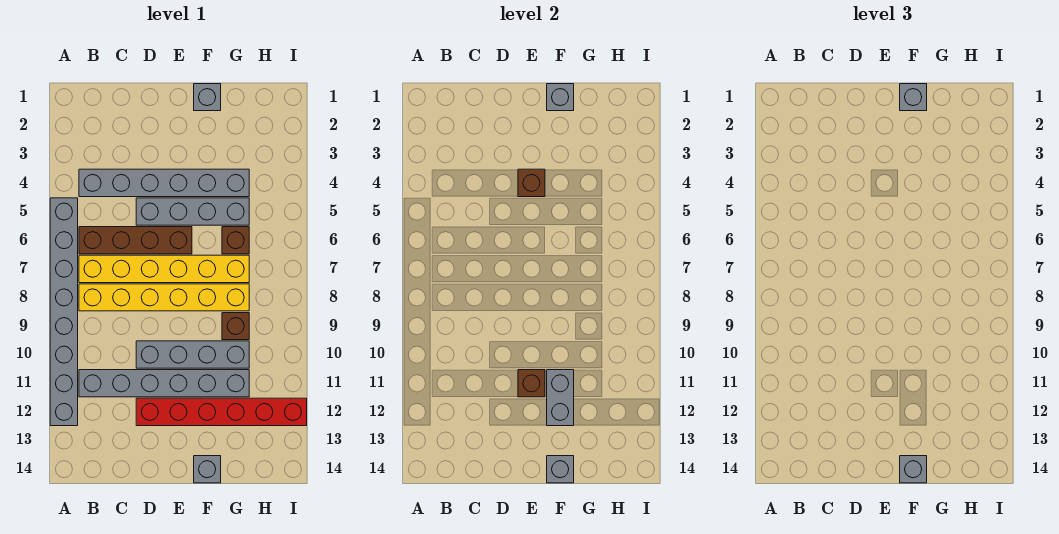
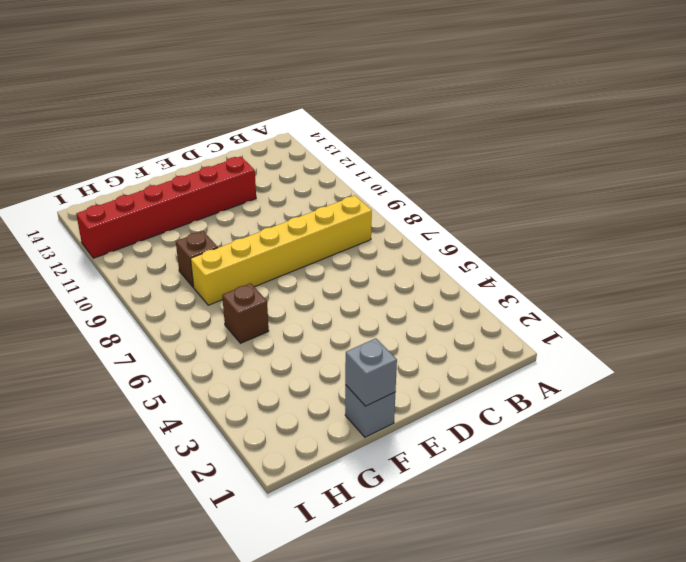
none -> grey 1x8 brick [50,198,78,426]
none -> grey 1x6 brick [79,169,249,197]
none -> brown 1x4 brick [79,227,192,254]

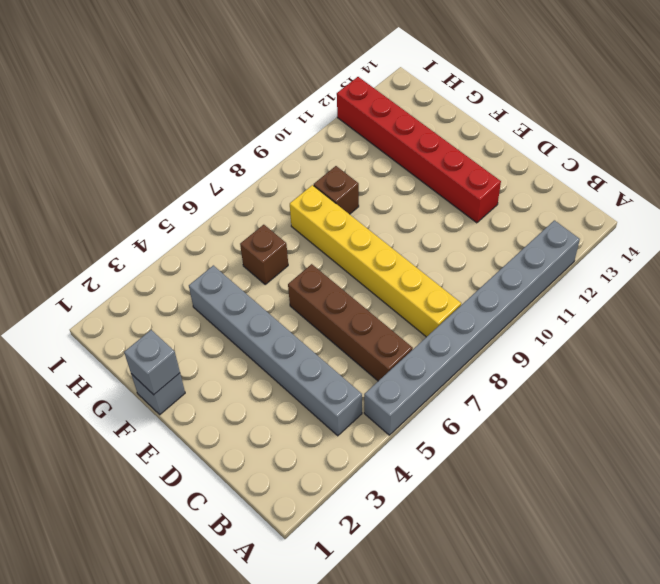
none -> yellow 1x6 brick [79,255,249,283]
none -> grey 1x6 brick [79,370,249,397]
none -> grey 1x4 brick [136,198,249,225]

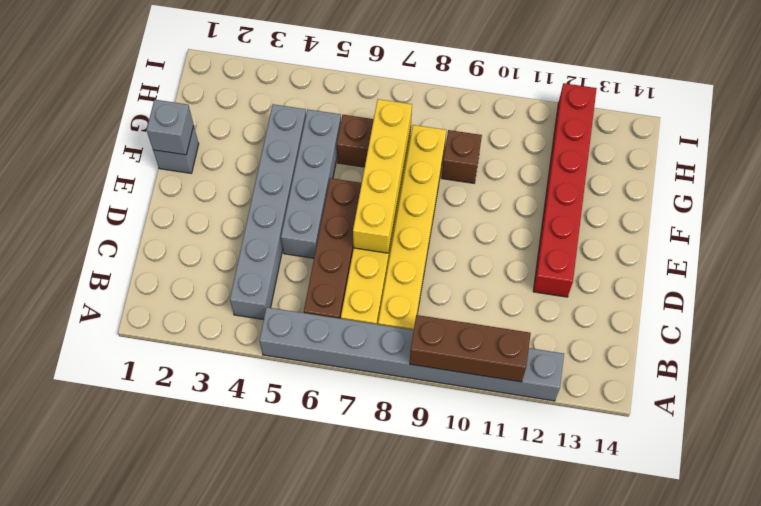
brown 1x3 brick [410,315,531,382] -> none
yellow 1x4 brick [353,99,412,253] -> none
none -> grey 1x6 brick [79,370,249,397]
none -> grey 1x4 brick [136,341,249,368]
none -> grey 1x1 brick [194,456,221,483]

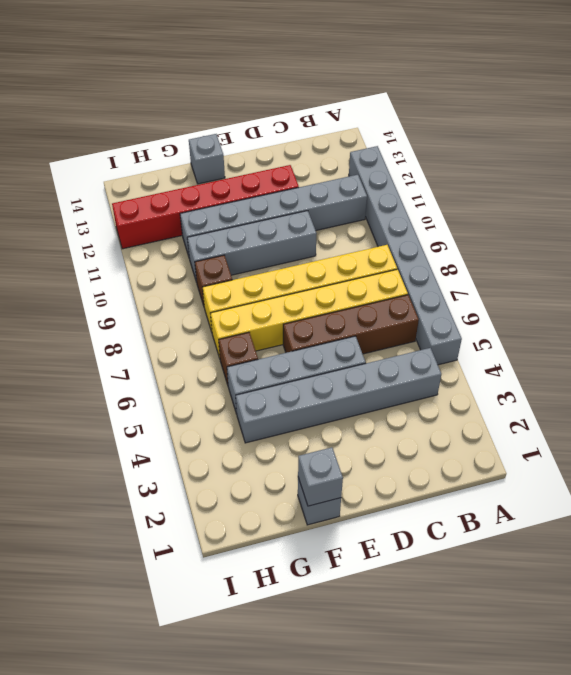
none -> brown 1x1 brick [518,169,545,197]
none -> brown 1x1 brick [518,370,545,397]
none -> grey 1x2 brick [547,370,574,426]

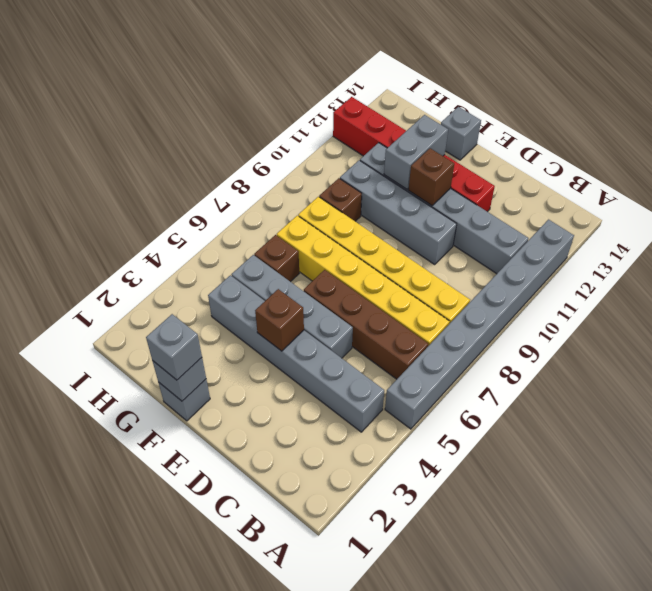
none -> grey 1x1 brick [547,456,574,483]
none -> grey 1x1 brick [900,456,927,483]

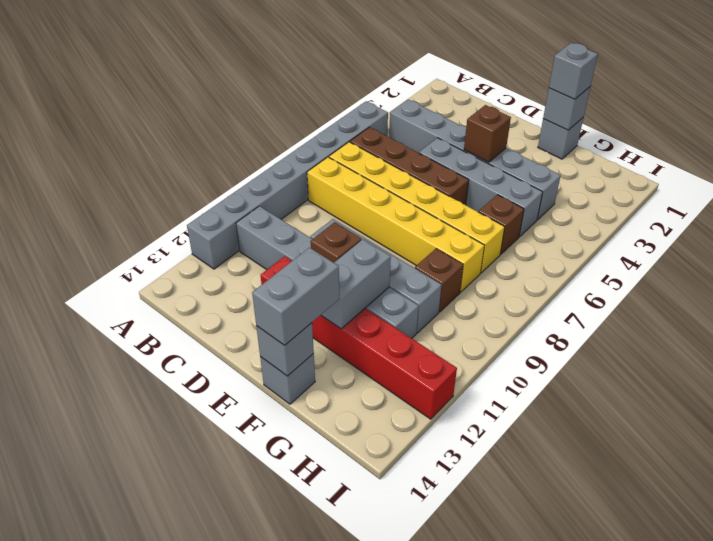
grey 1x2 brick [252,248,339,345] -> grey 1x1 brick [900,456,927,483]

